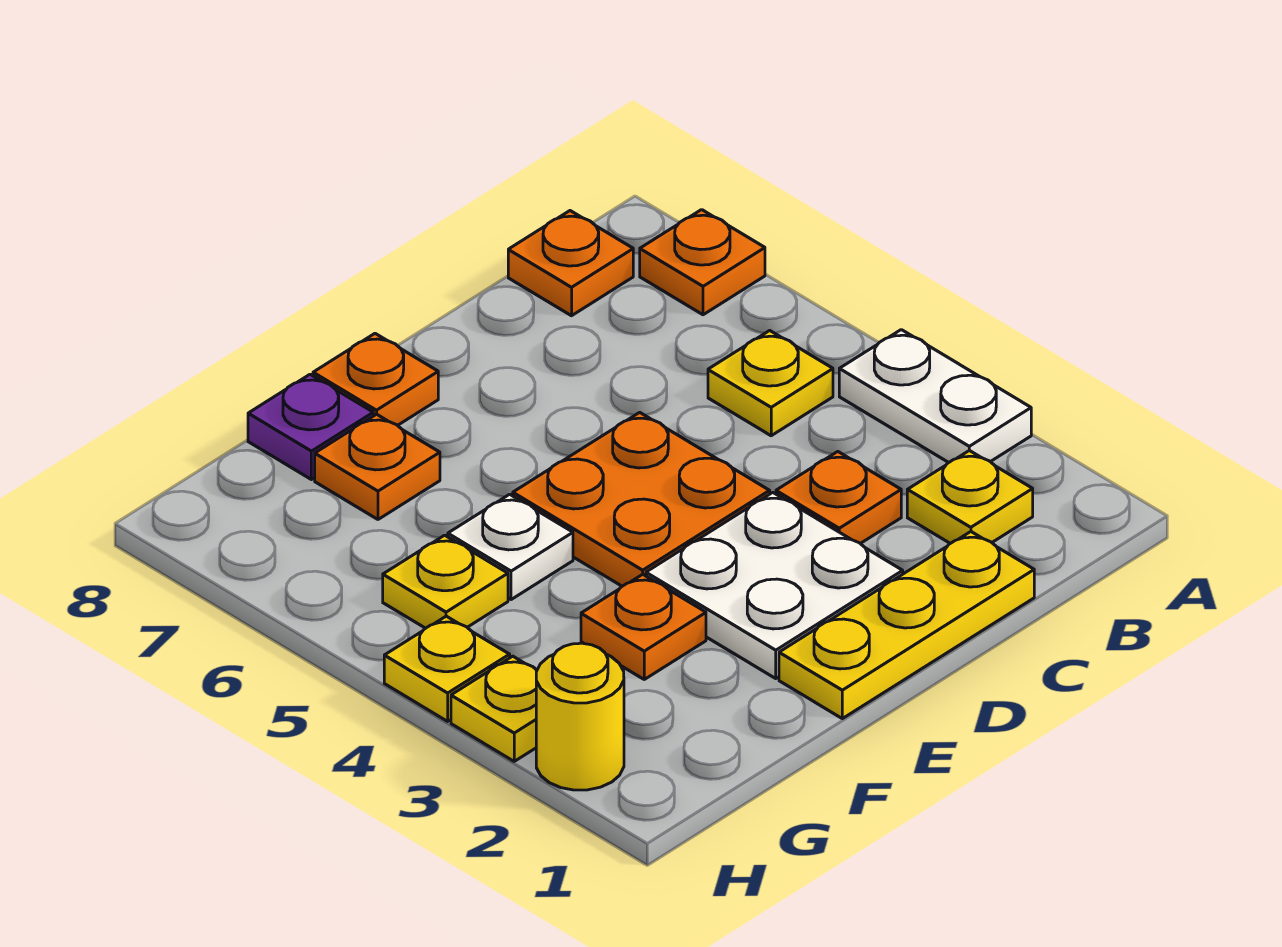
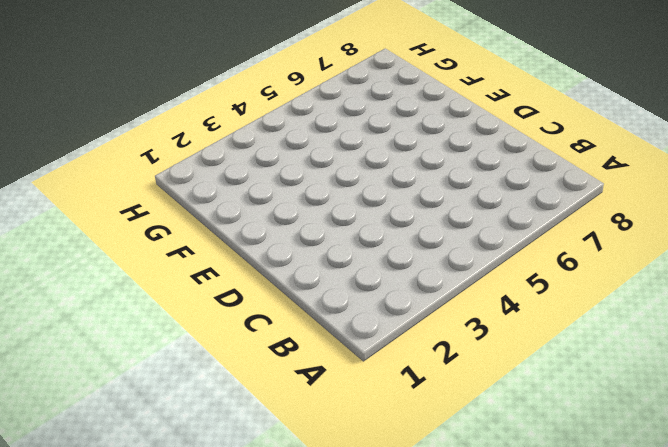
none -> white 1x2 plate [839,330,1031,463]
none -> orange 1x1 plate [640,210,765,315]
none -> yellow 1x1 plate [907,450,1033,543]

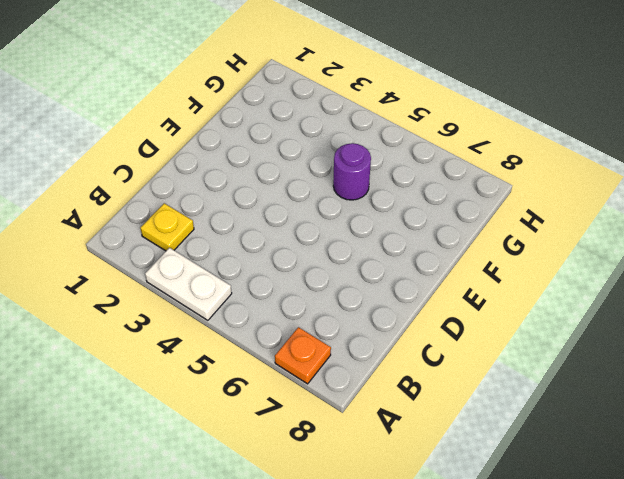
purple 1x1 round brick [333,143,371,200] -> white 1x1 plate [448,494,573,600]
none -> yellow 1x1 plate [708,331,833,436]
none -> orange 1x1 plate [508,211,633,316]
none -> yellow 1x3 plate [779,532,1034,719]

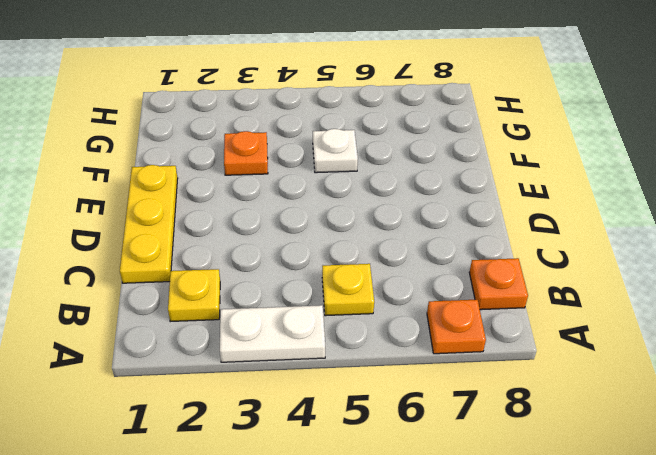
none -> orange 1x1 plate [776,452,901,544]
none -> white 2x2 plate [646,493,903,678]
none -> orange 2x2 plate [513,412,770,586]

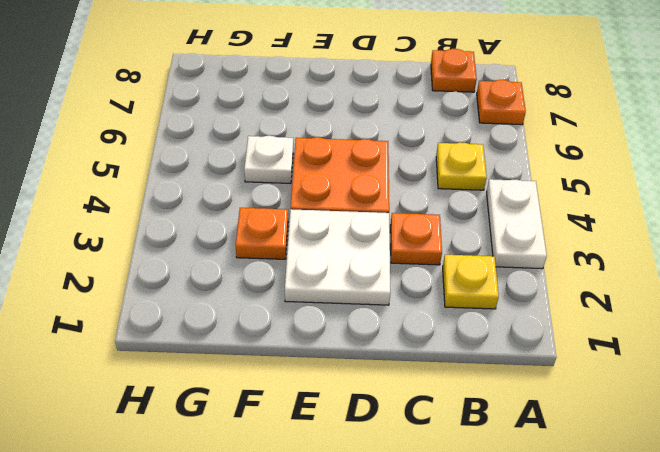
none -> yellow 1x3 plate [779,532,1034,719]
none -> orange 1x1 plate [313,334,438,425]
none -> orange 1x1 plate [315,414,440,519]

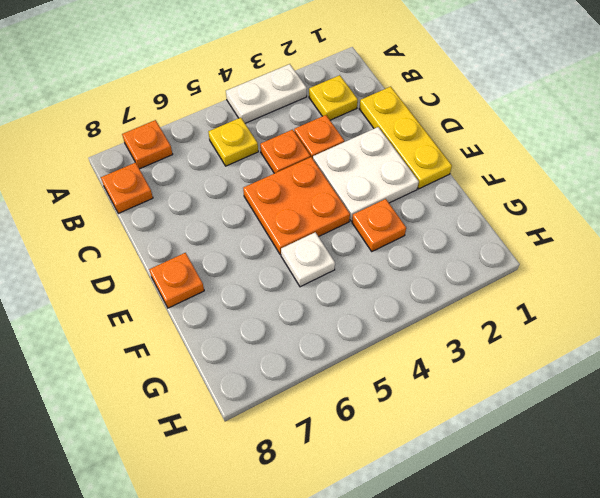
orange 1x1 plate [260,130,310,173] -> orange 1x1 plate moved to [315,414,440,519]
none -> purple 1x1 plate [248,374,373,480]
none -> yellow 1x1 plate [383,535,508,628]
none -> yellow 1x1 round brick [536,643,624,790]

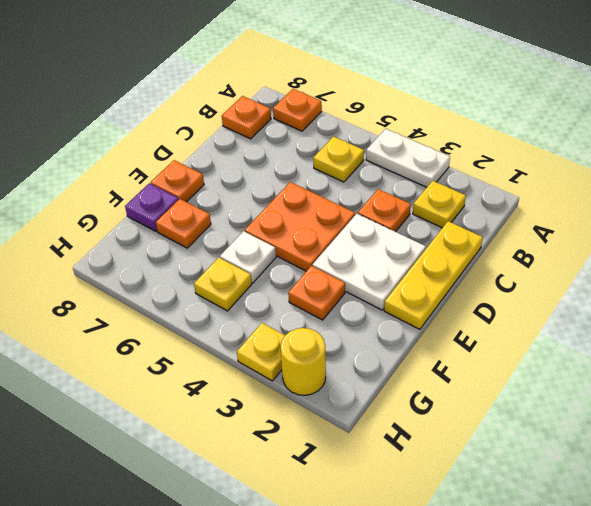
none -> yellow 1x1 plate [384,616,510,721]

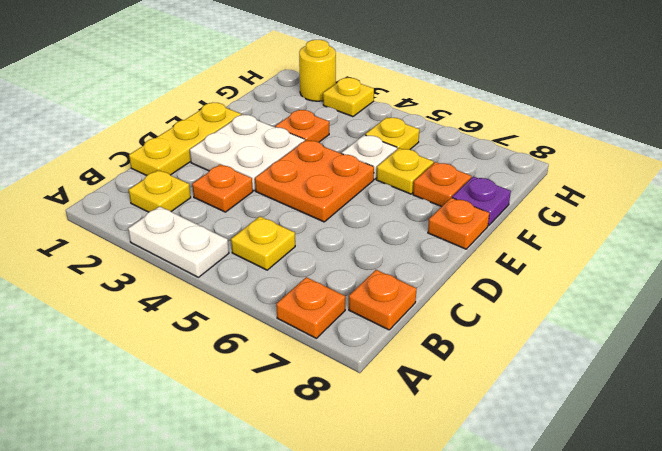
yellow 1x1 plate [376,148,434,194] -> yellow 1x1 plate moved to [384,616,510,721]

